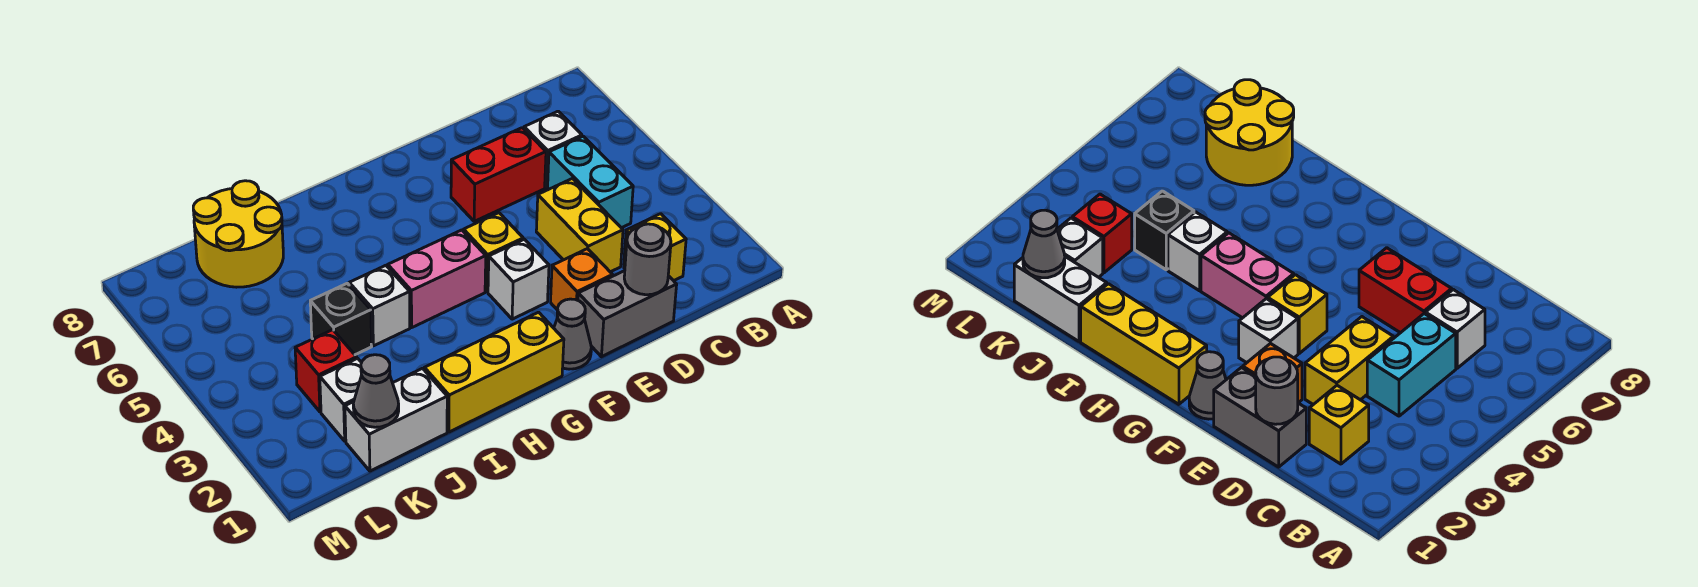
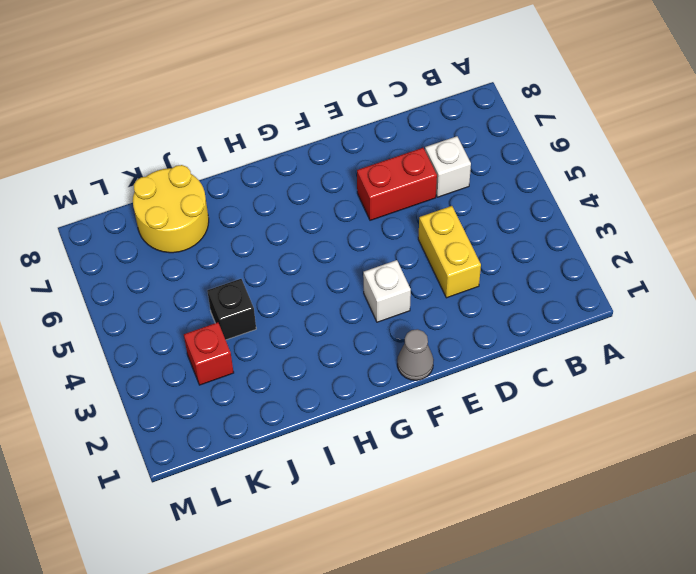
none -> yellow 1x1 brick [624,214,686,281]
none -> cyan 1x2 brick [548,136,633,228]
none -> grey 1x2 brick [578,271,677,357]

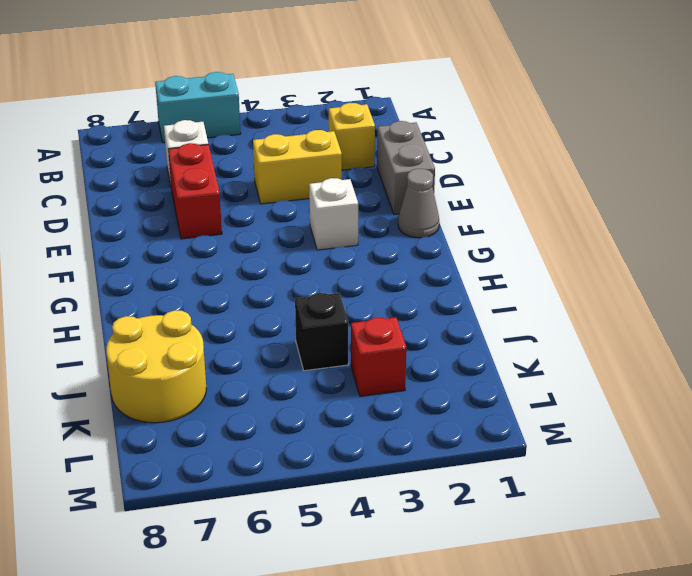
cyan 1x2 brick [155,72,241,143] -> cyan 1x2 brick moved to [548,136,633,228]
none -> orange 1x1 brick [551,249,613,310]
none -> yellow 1x1 brick [464,213,523,292]
none -> yellow 1x3 brick [424,312,564,432]

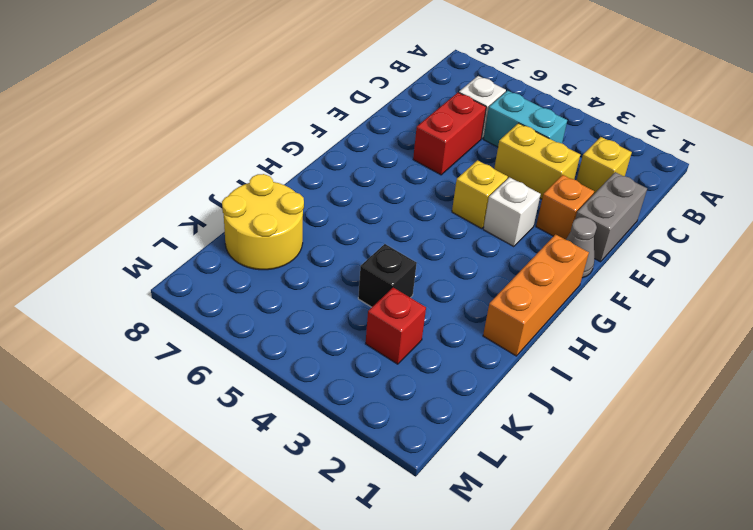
orange 1x3 brick [483,234,589,356] -> yellow 1x3 brick [424,312,564,432]
none -> pink 1x2 brick [388,230,486,327]
none -> white 1x1 brick [349,265,410,346]
none -> white 1x2 brick [345,368,447,471]

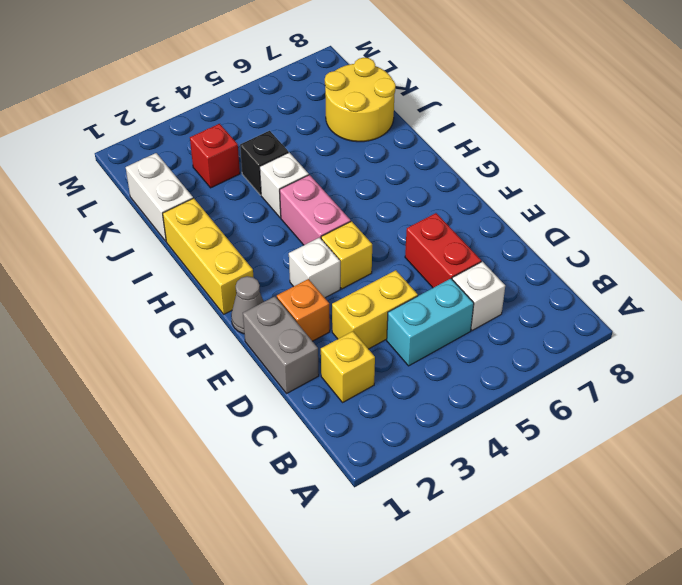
none -> white 1x1 brick [320,358,361,441]
none -> grey 1x1 round brick [624,224,671,295]
none -> grey 1x1 cone [353,355,399,427]

